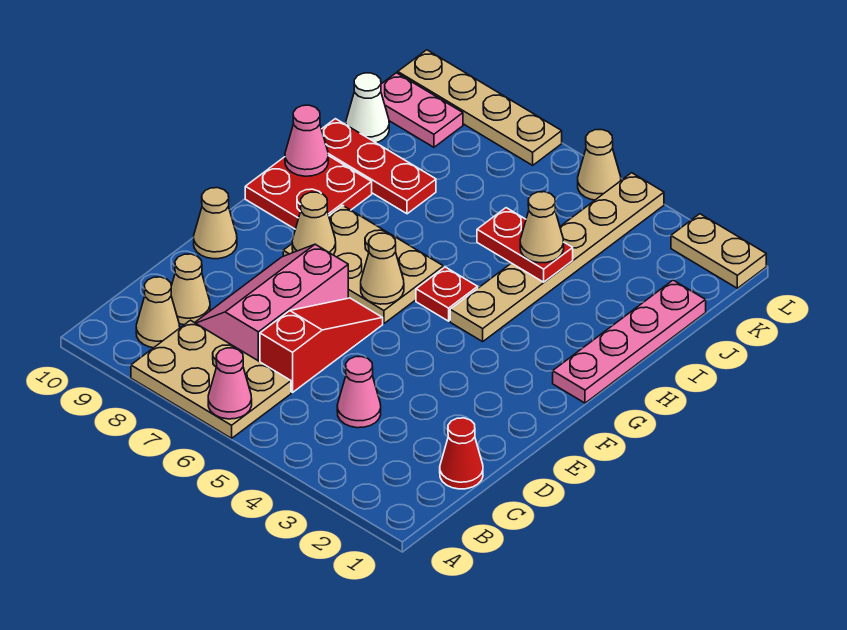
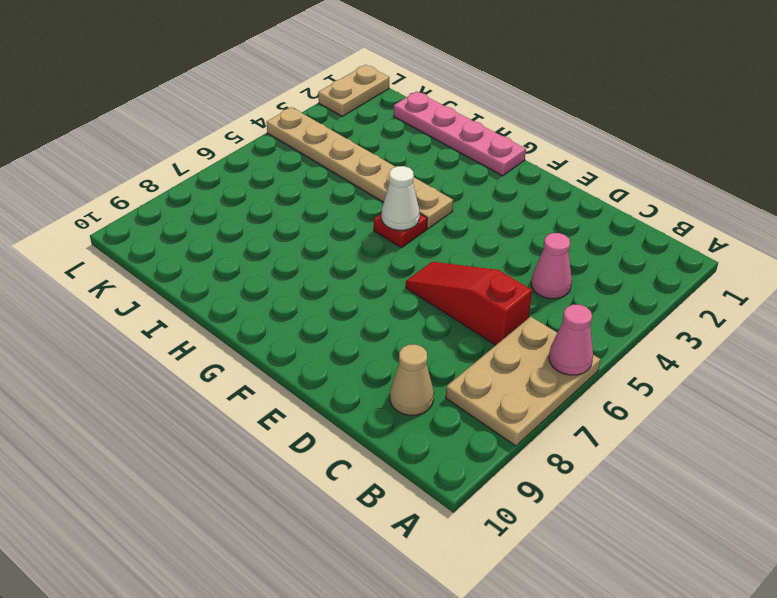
white 1x1 cone [382,166,420,230] -> white 1x1 cone moved to [346,73,389,143]
none -> tan 1x1 cone [136,277,180,348]
none -> red 1x1 cone [440,418,483,489]
none -> pink 2x3 slope [195,244,348,362]

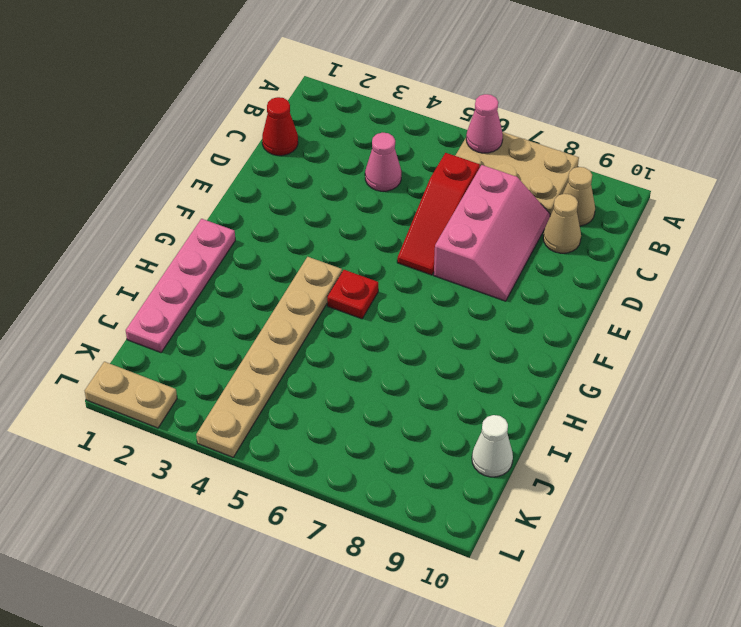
none -> tan 1x1 cone [194,188,237,259]
none -> tan 2x3 plate [283,206,443,324]
none -> red 2x2 plate [245,156,372,229]

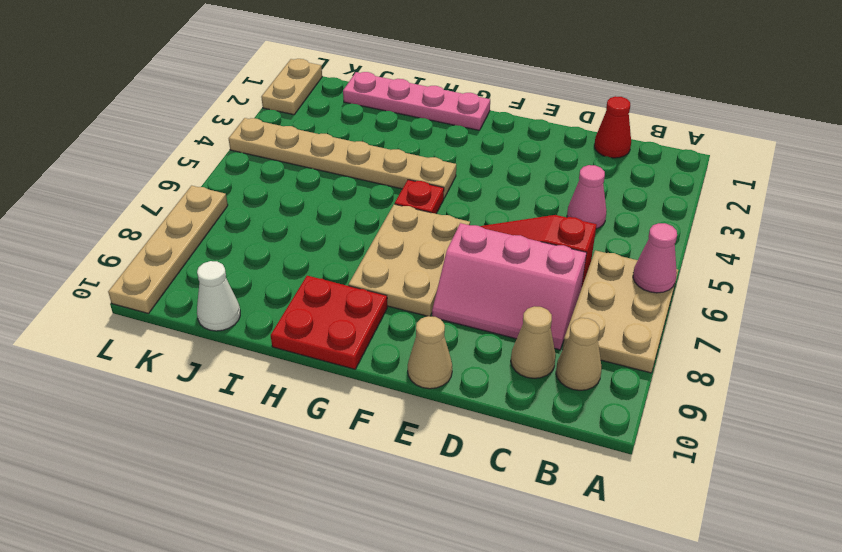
none -> red 1x3 plate [322,119,436,214]
none -> pink 1x2 plate [381,73,463,147]
none -> tan 1x1 cone [578,130,621,200]

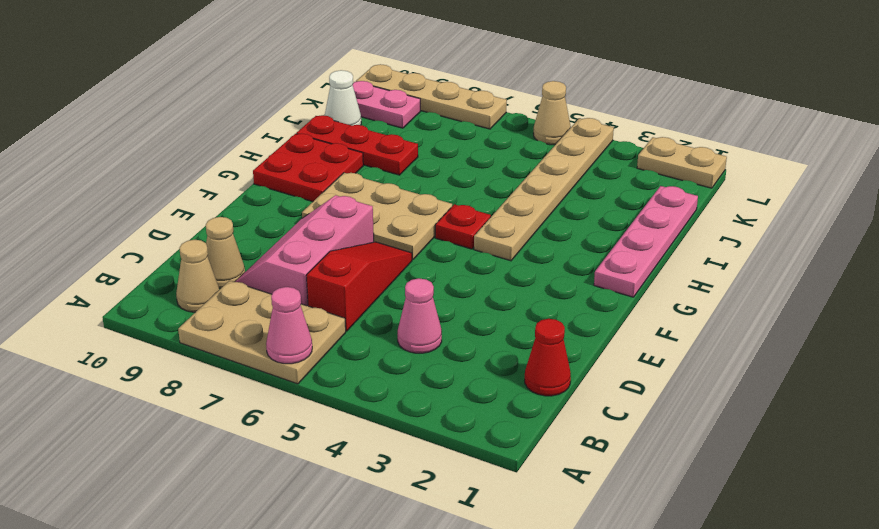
none -> tan 1x1 cone [194,188,237,259]
none -> tan 1x1 cone [361,233,404,304]
none -> tan 1x1 cone [292,192,336,255]

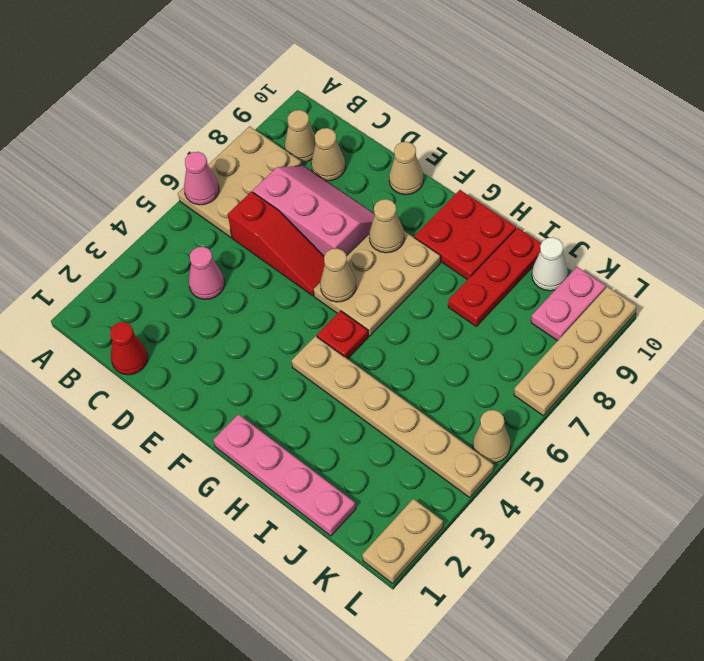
none -> pink 1x1 cone [285,105,328,176]
none -> red 1x2 plate [477,208,573,282]
none -> tan 1x1 cone [520,192,564,263]

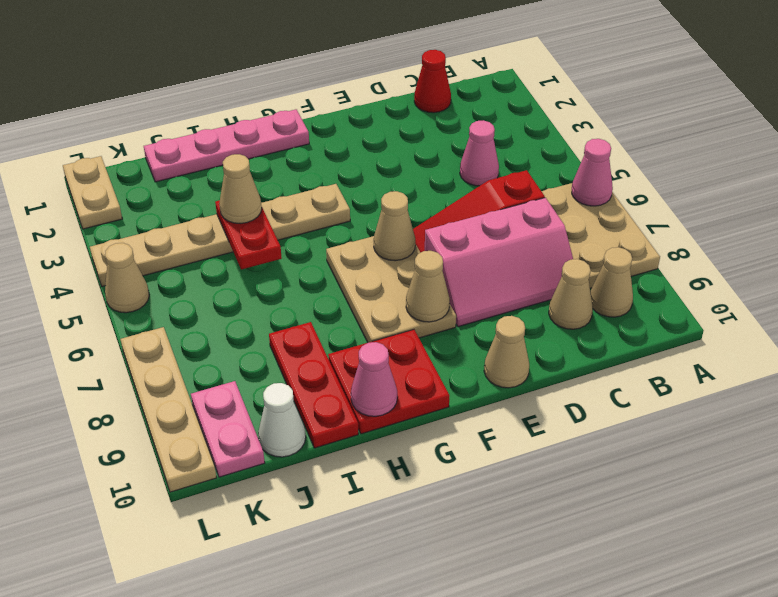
none -> red 1x1 plate [416,267,478,321]

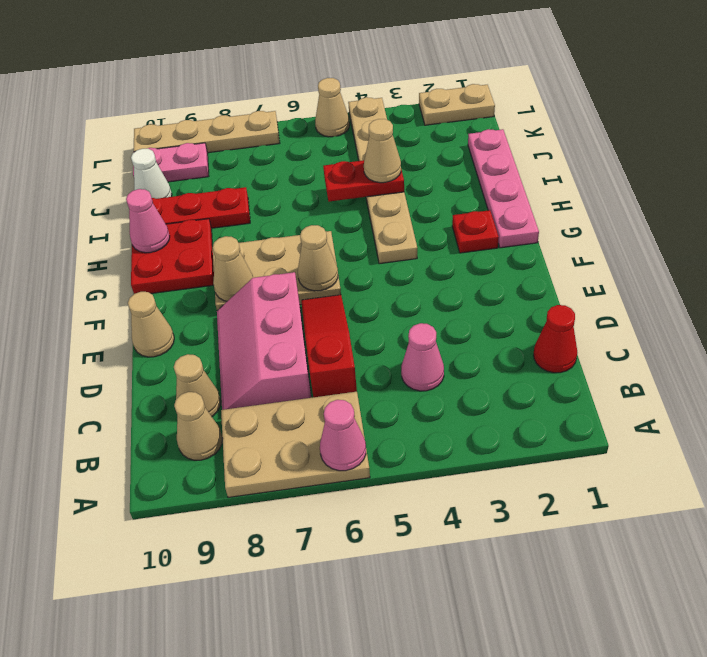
red 1x1 plate [452,210,499,253] -> red 1x1 plate moved to [416,267,478,321]

